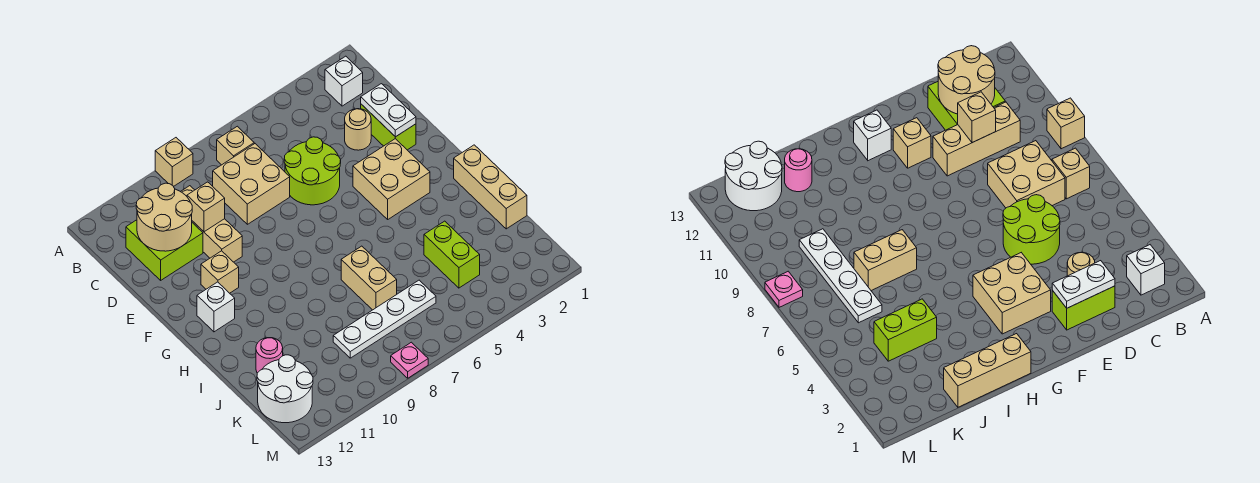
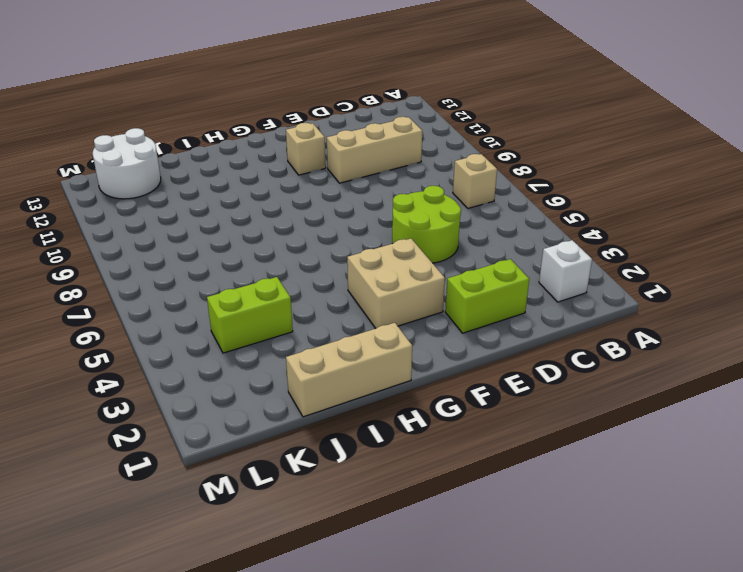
none -> tan 1x1 brick [155,138,193,186]
none -> tan 2x2 brick [213,144,290,224]
none -> lime 2x2 brick [126,220,203,280]

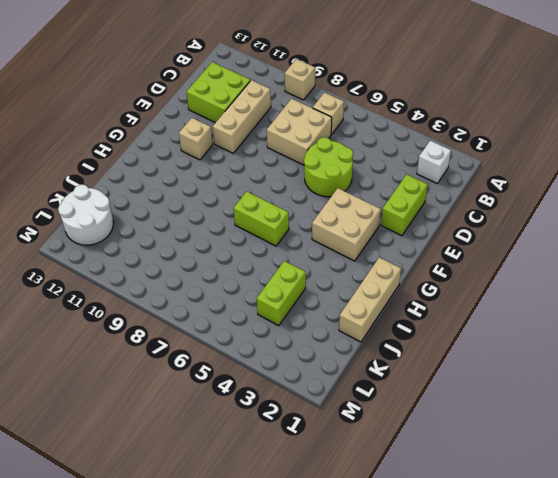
lime 1x2 brick [233,191,289,246] -> none
none -> tan 1x1 round brick [345,109,371,150]
none -> white 1x1 brick [197,282,235,332]
none -> tan 1x2 brick [341,246,397,310]

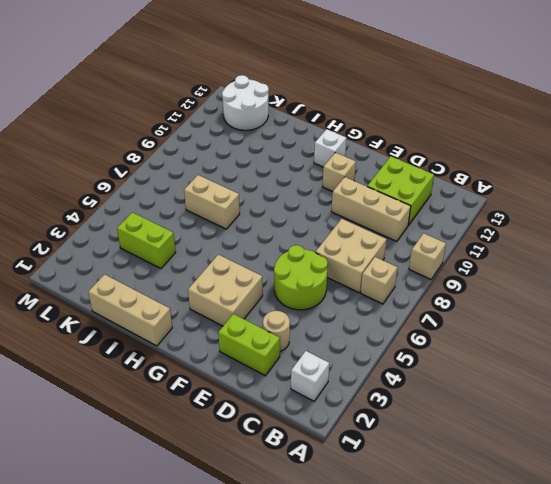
none -> pink 1x1 round brick [256,338,283,373]
none -> white 1x4 plate [333,280,436,358]
none -> pink 1x1 plate [391,342,428,378]

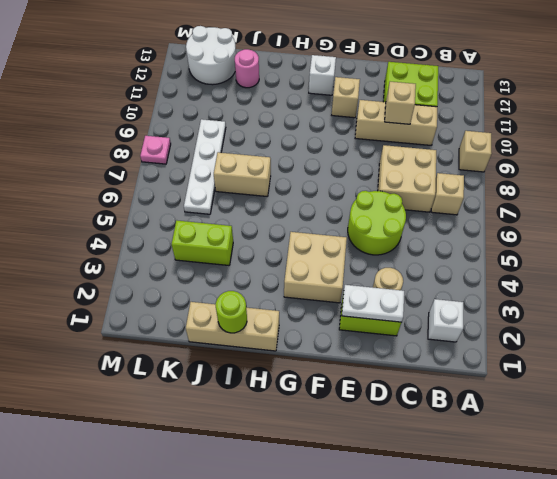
lime 1x1 round brick [216,291,247,333] -> none
none -> tan 2x2 round brick [136,183,192,251]

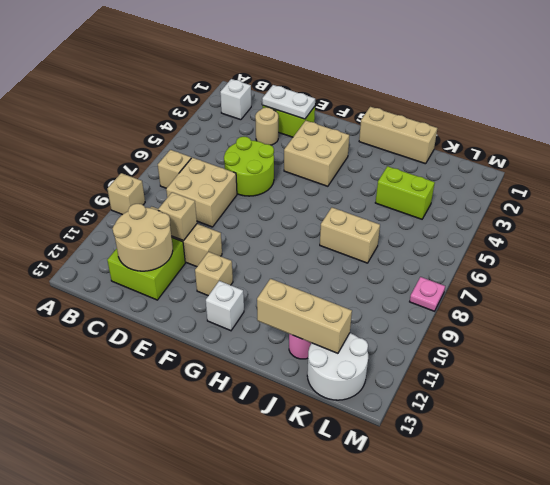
tan 1x3 brick [257,279,352,353] -> none
none -> white 1x4 plate [333,280,436,358]

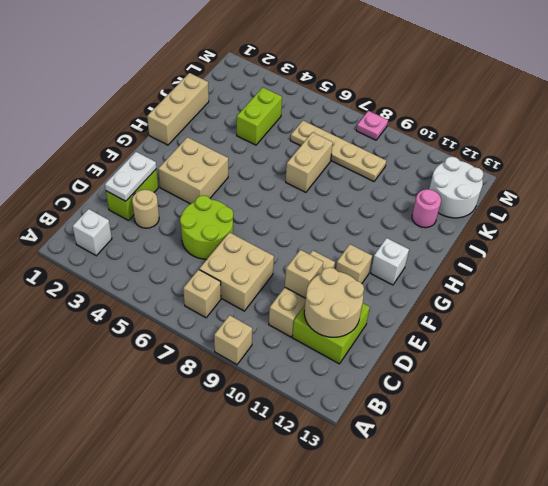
tan 1x4 plate [290,121,386,181] -> white 1x4 plate [333,280,436,358]

